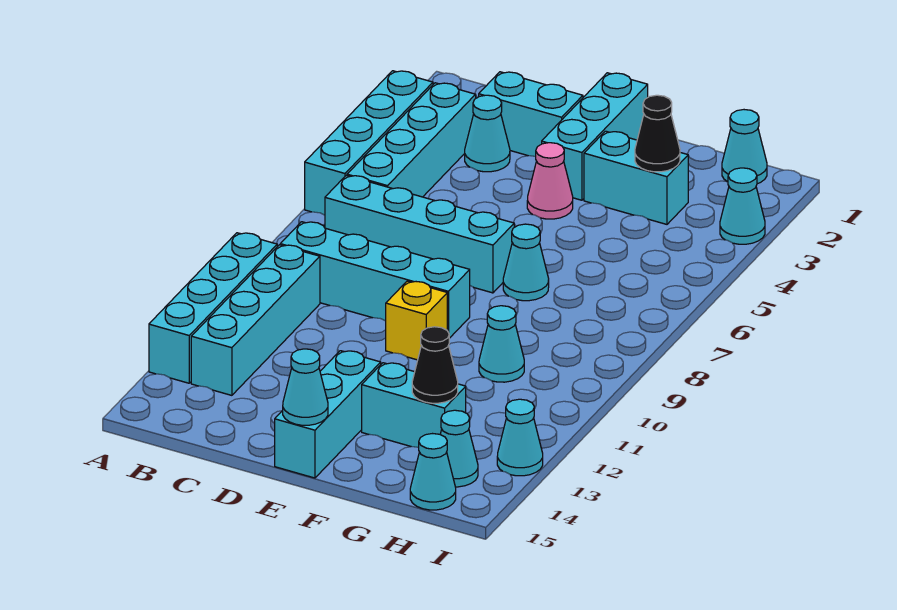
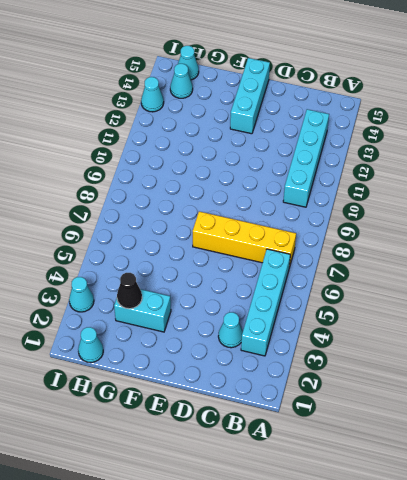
yellow 1x4 brick [193,211,296,268] -> cyan 1x4 brick [325,175,514,293]
none -> cyan 1x4 brick [305,71,433,215]
none -> cyan 1x4 brick [149,233,277,383]
none -> cyan 1x4 brick [280,222,470,338]

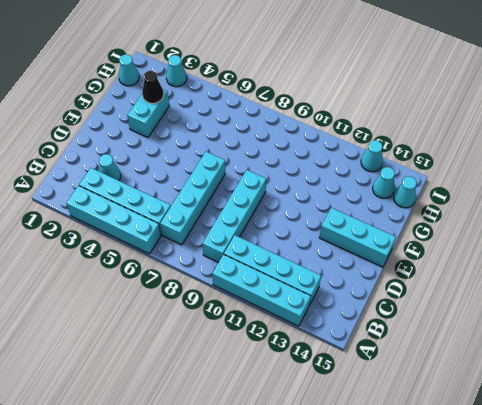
none -> cyan 1x2 brick [479,72,583,156]
none -> cyan 1x3 brick [542,73,648,200]
none -> pink 1x1 cone [527,143,573,219]

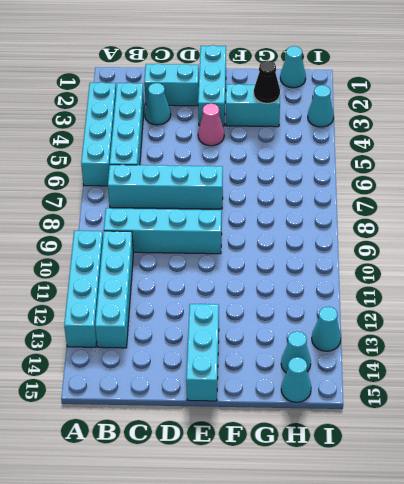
none -> yellow 1x1 brick [386,281,447,360]
none -> cyan 1x1 cone [503,224,549,301]
none -> cyan 1x2 brick [362,363,466,447]

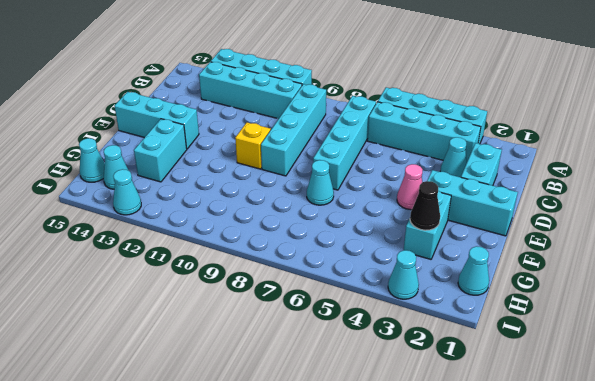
none -> cyan 1x1 cone [479,306,524,382]
none -> cyan 1x1 cone [283,349,328,425]
none -> black 1x1 cone [412,327,458,403]

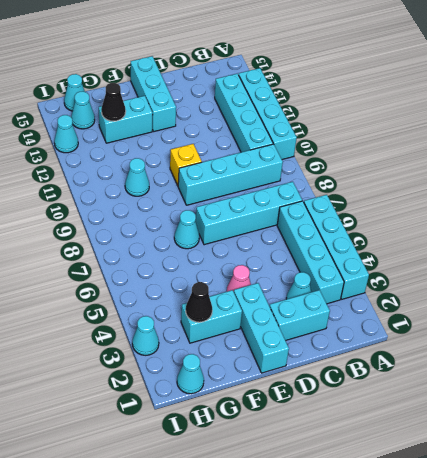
none -> cyan 1x1 cone [283,349,328,425]

